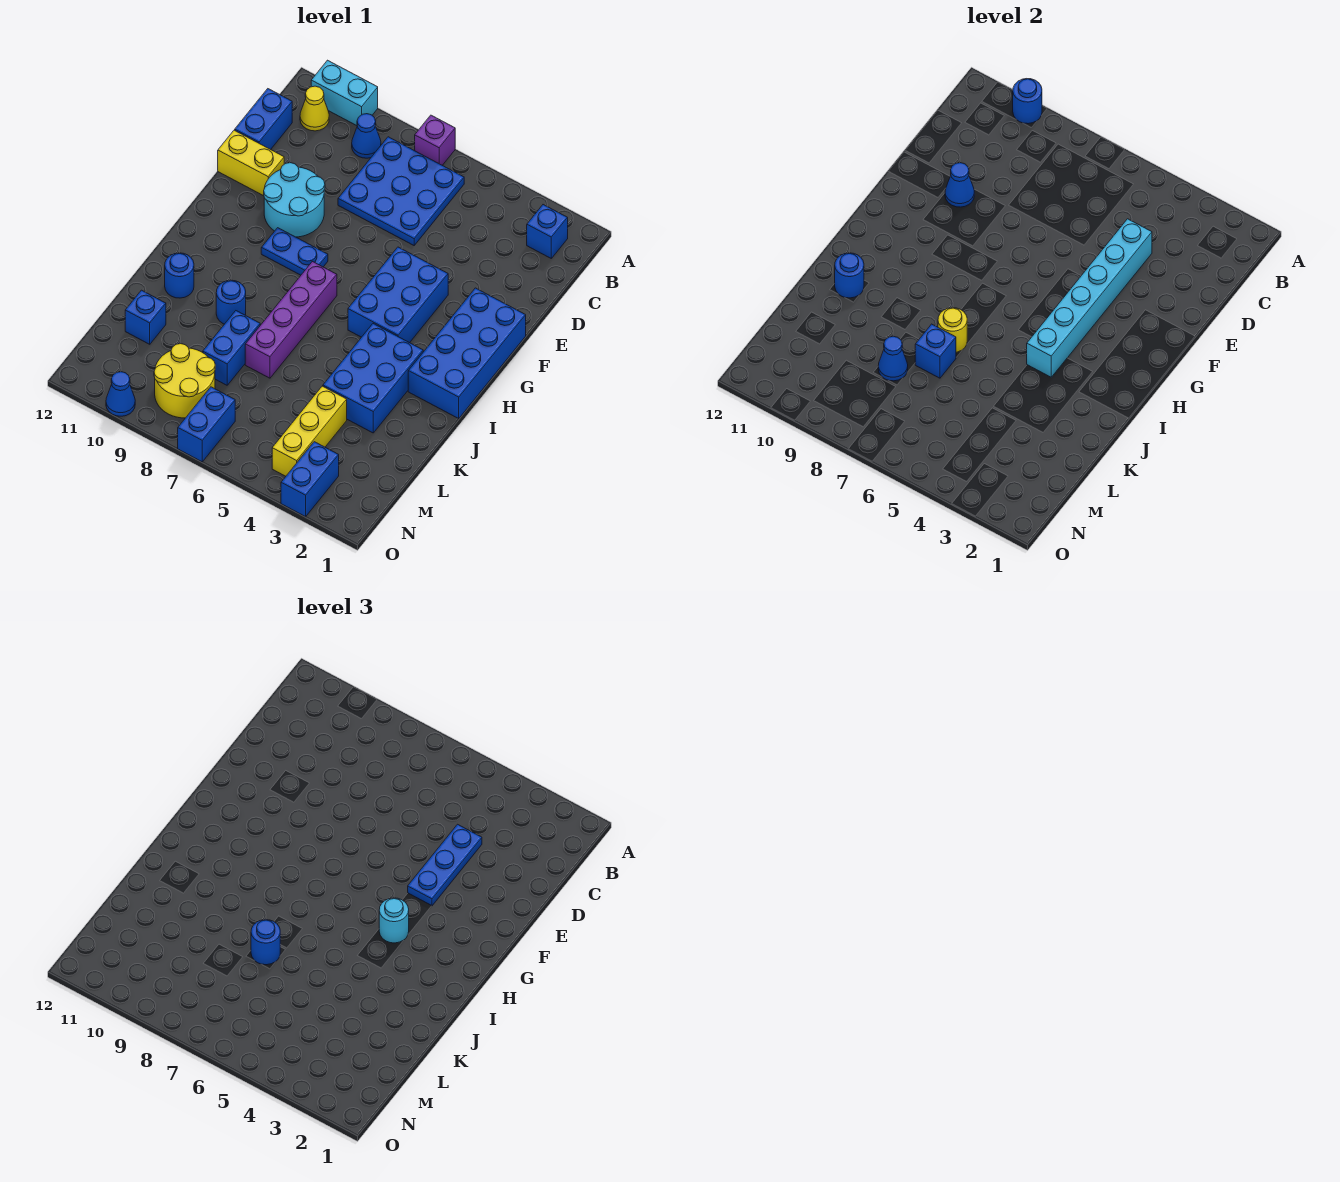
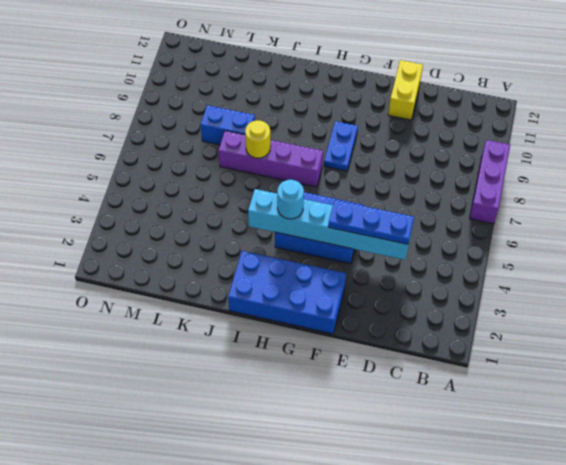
purple 1x3 brick [470,140,510,224] -> purple 1x1 brick [415,115,455,165]
none -> cyan 1x2 brick [311,60,378,126]
none -> blue 1x1 brick [527,205,568,258]
none -> blue 3x3 plate [338,137,464,245]
none -> blue 1x1 cone [352,114,381,158]

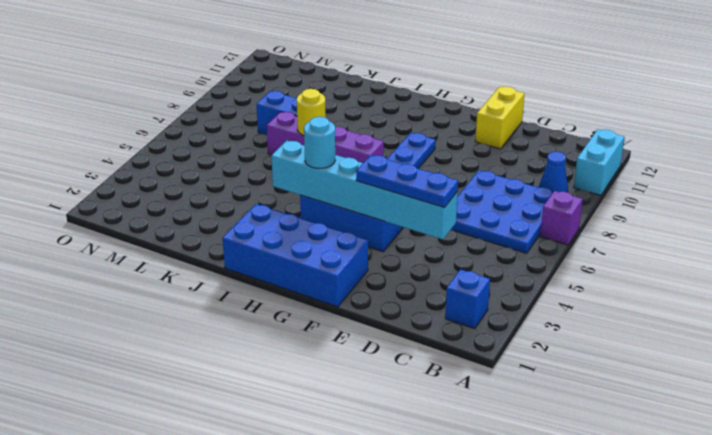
none -> yellow 1x1 cone [300,86,329,131]
none -> blue 1x2 brick [235,89,292,150]
none -> cyan 2x2 round brick [264,163,325,237]
none -> blue 2x3 brick [323,324,423,433]

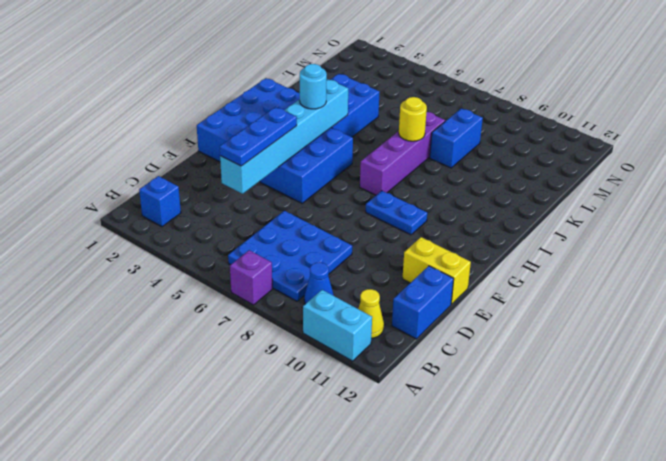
none -> cyan 2x2 round brick [264,163,325,237]
none -> blue 1x1 round brick [216,280,246,324]
none -> blue 1x1 round brick [165,253,194,298]
none -> yellow 1x3 brick [272,386,347,476]

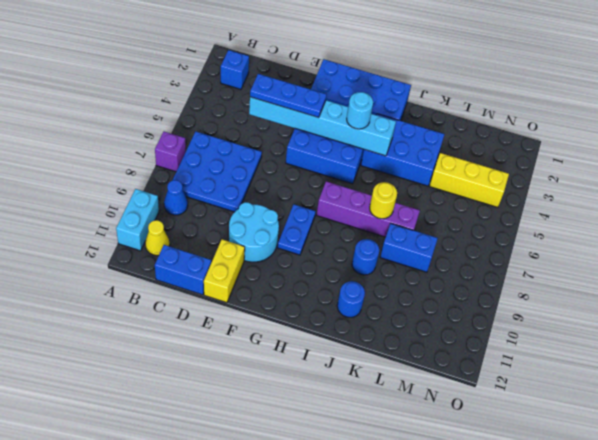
none -> blue 1x1 brick [125,290,166,344]
none -> yellow 2x2 round brick [154,344,215,418]
none -> blue 1x2 brick [281,442,339,517]
none -> blue 1x2 brick [178,387,235,462]

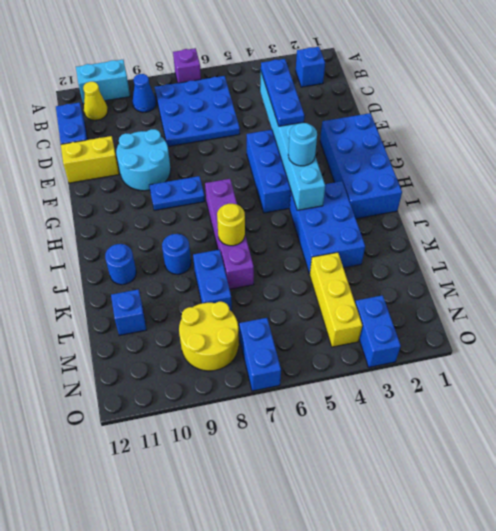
none -> blue 1x1 cone [106,372,135,416]
none -> blue 1x1 round brick [1013,79,1042,124]
none -> blue 1x1 cone [945,163,974,207]
none -> blue 1x1 round brick [835,253,864,298]

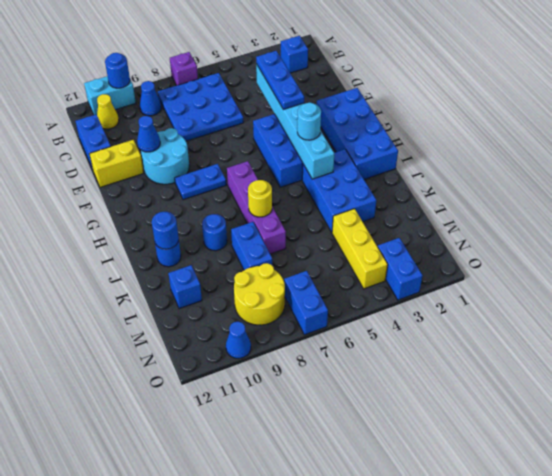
none -> blue 1x1 brick [915,324,956,378]
none -> blue 1x1 cone [878,336,908,381]
none -> blue 1x1 round brick [251,920,280,965]

